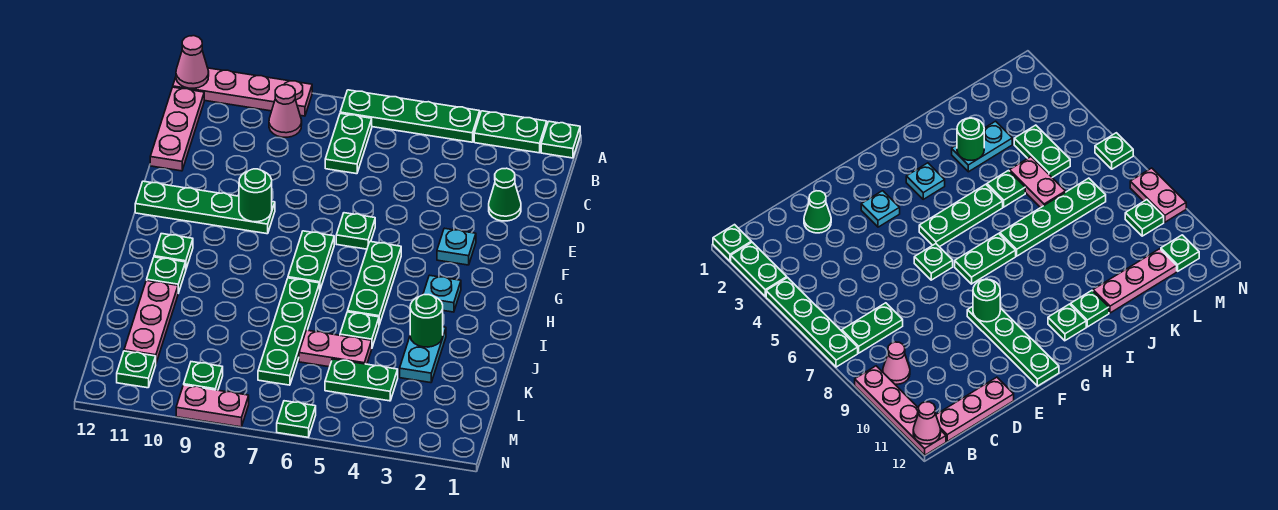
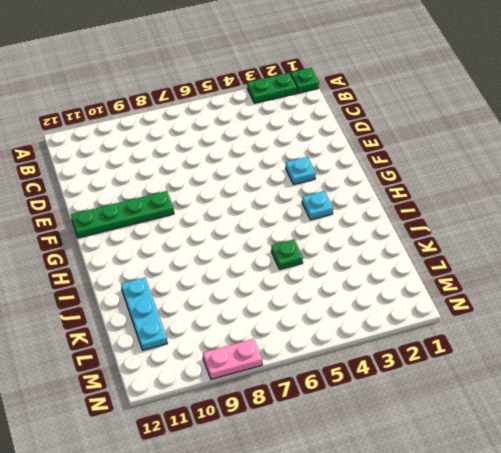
cyan 1x3 plate [121,278,167,350] -> pink 1x3 plate [124,280,178,363]
none -> green 1x4 plate [340,90,480,142]
none -> pink 1x4 plate [173,68,312,116]
none -> green 1x2 plate [325,113,372,174]

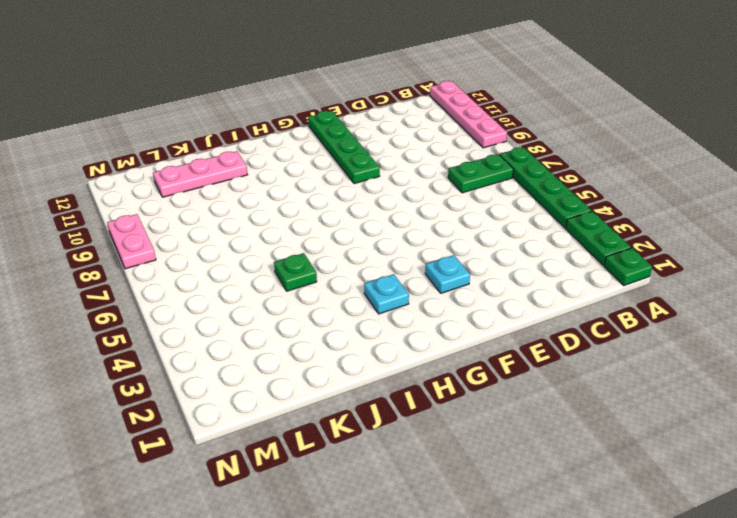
none -> pink 1x1 cone [269,85,302,137]
none -> pink 1x3 plate [150,87,204,171]
none -> green 1x1 cone [489,168,521,221]

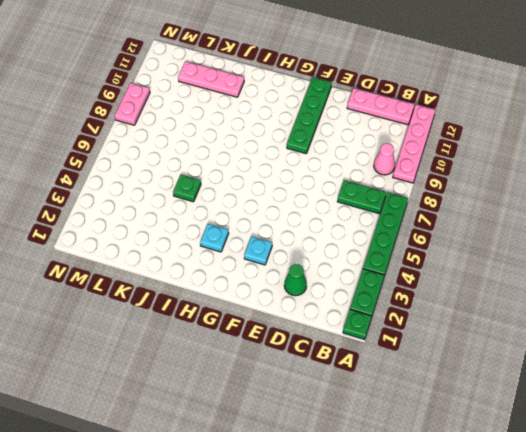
none -> green 1x1 plate [336,213,375,249]
none -> green 1x3 plate [348,242,401,325]
none -> green 1x2 plate [288,231,334,289]

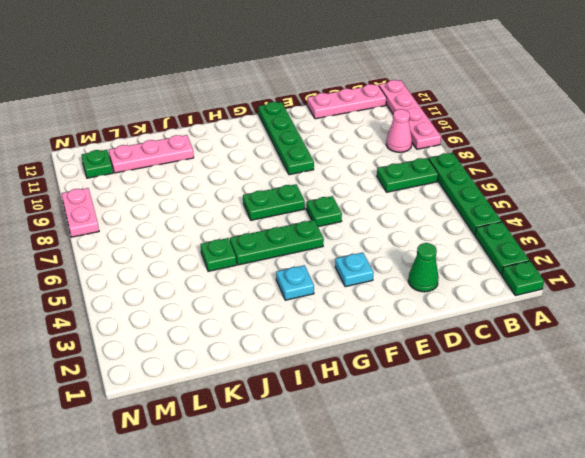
none -> green 1x1 plate [154,234,193,268]
none -> green 1x4 plate [258,278,320,385]
none -> green 1x1 plate [147,257,186,293]

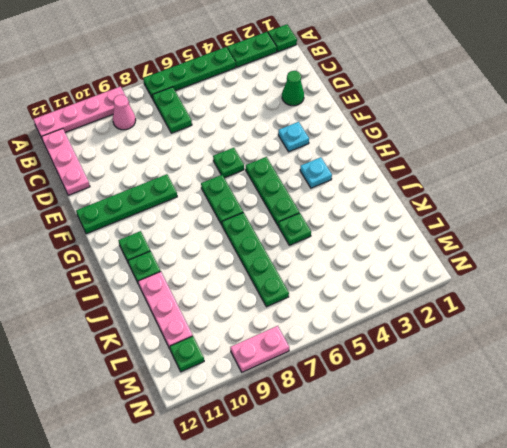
none -> cyan 1x2 plate [400,327,446,383]
none -> pink 1x2 plate [299,330,372,367]
none -> green 1x2 plate [325,359,398,401]

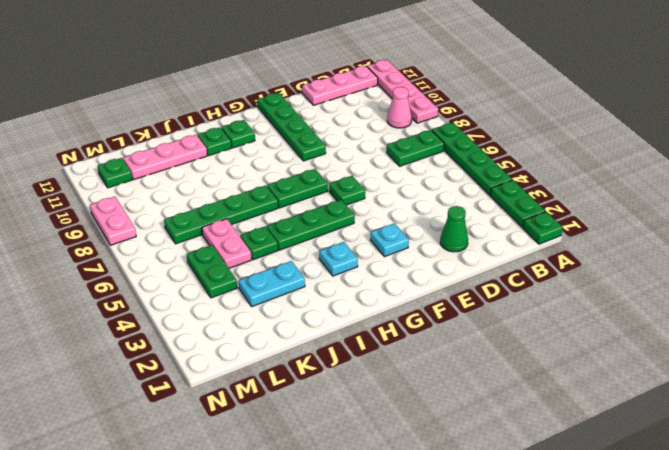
none -> green 1x1 plate [184,362,223,390]
none -> green 1x1 plate [277,401,316,437]
none -> pink 1x1 cone [176,36,209,88]

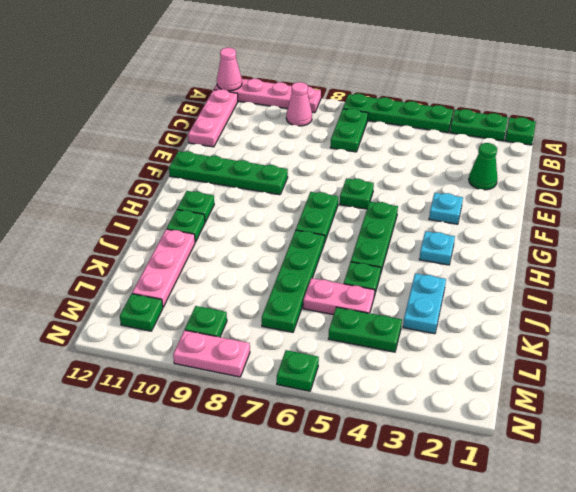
none -> green 1x1 round brick [239,169,272,222]
none -> green 1x1 round brick [410,295,443,347]

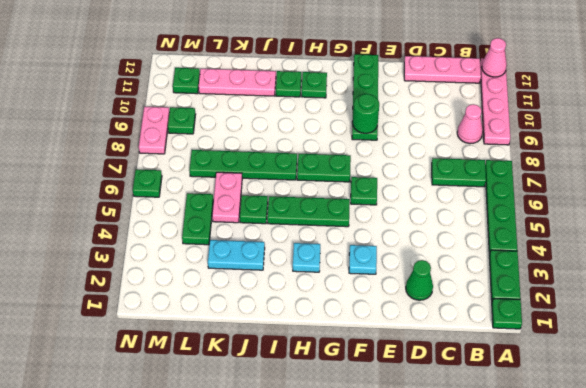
none -> green 1x1 round brick [410,295,443,347]

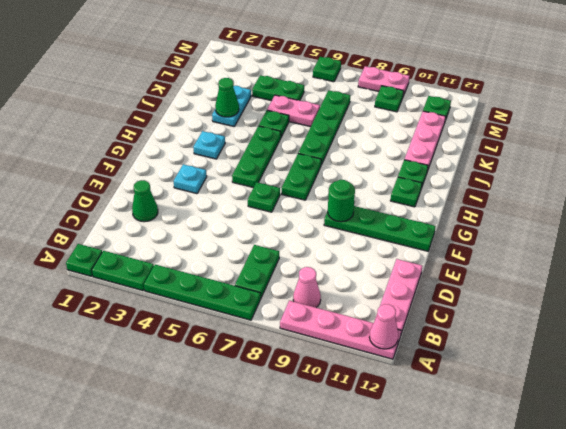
green 1x1 cone [215,78,239,117] -> green 1x1 round brick [410,295,443,347]

